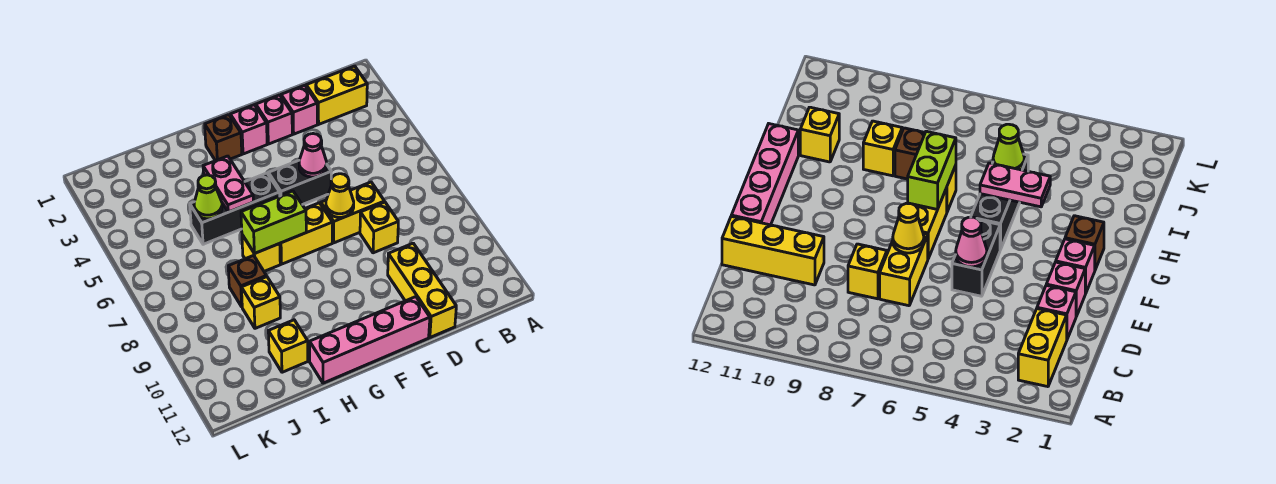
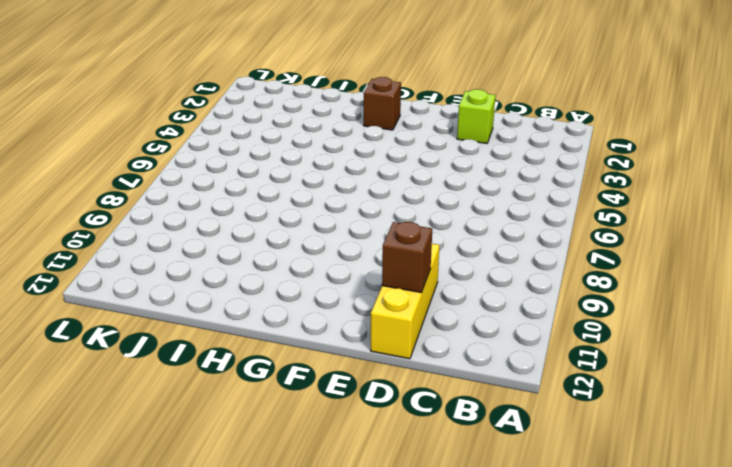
lime 1x1 brick [457,89,496,143] -> pink 1x1 brick [281,85,317,134]
brown 1x1 brick [382,222,432,293] -> brown 1x1 brick moved to [228,255,267,307]
none -> yellow 1x2 brick [306,66,367,124]
none -> yellow 1x2 brick [321,182,384,243]
none -> yellow 1x1 brick [360,202,398,253]

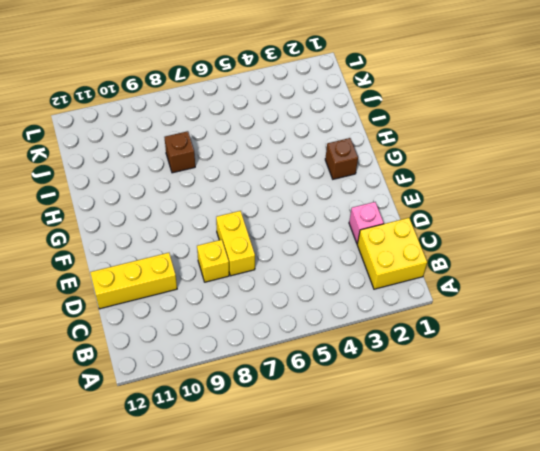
yellow 2x2 brick [357,218,427,289] -> yellow 1x2 brick [306,66,367,124]
none -> pink 1x1 brick [256,95,292,144]
none -> black 1x2 brick [268,161,332,205]
none -> pink 1x4 brick [310,297,430,383]

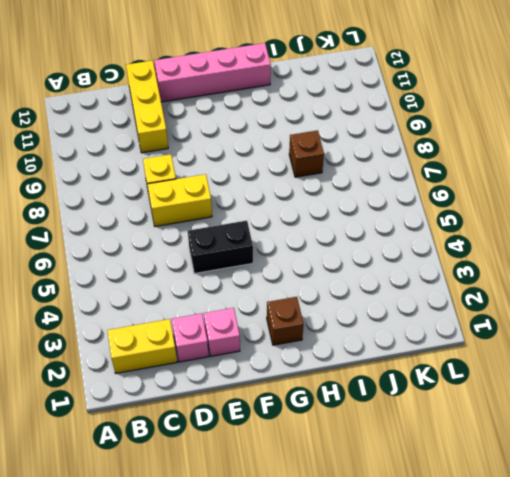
none -> pink 1x1 brick [230,105,267,154]
none -> yellow 1x2 brick [280,203,333,264]
none -> black 1x3 brick [190,173,280,244]

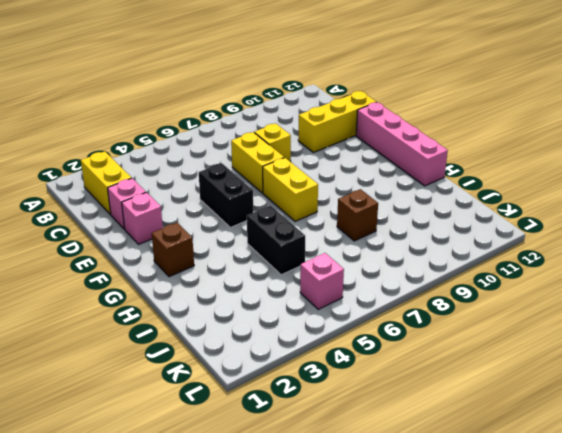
black 1x2 brick [247,206,305,275] -> black 1x3 brick [190,173,280,244]
pink 1x1 brick [300,253,344,309] -> pink 1x1 brick moved to [230,105,267,154]
none -> yellow 1x1 brick [242,235,280,271]
none -> yellow 1x1 brick [241,277,280,328]
none -> yellow 1x1 brick [268,320,308,372]

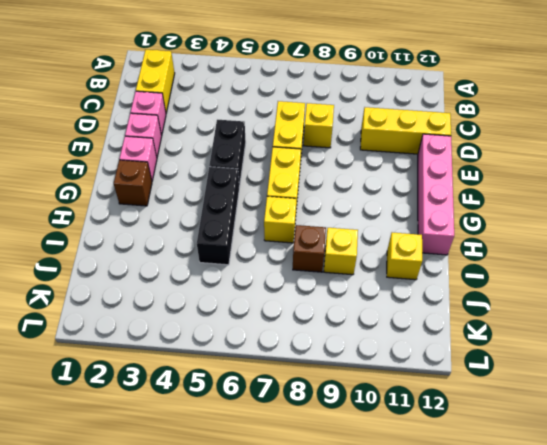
none -> pink 1x1 cone [299,134,326,177]
none -> yellow 1x1 cone [326,174,354,217]
none -> lime 1x2 brick [241,191,306,254]

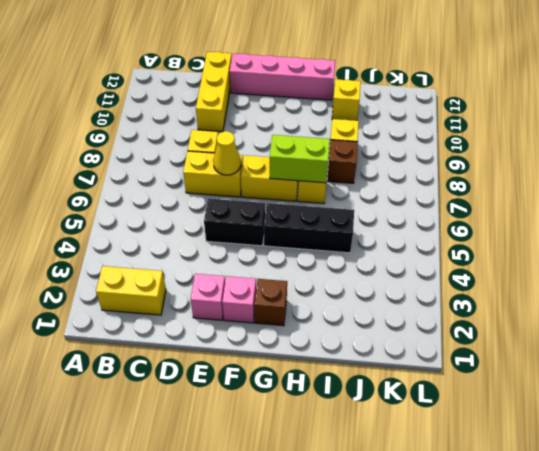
none -> pink 1x1 brick [281,85,317,134]
none -> pink 1x1 cone [299,134,326,177]
none -> pink 1x2 plate [203,156,253,212]

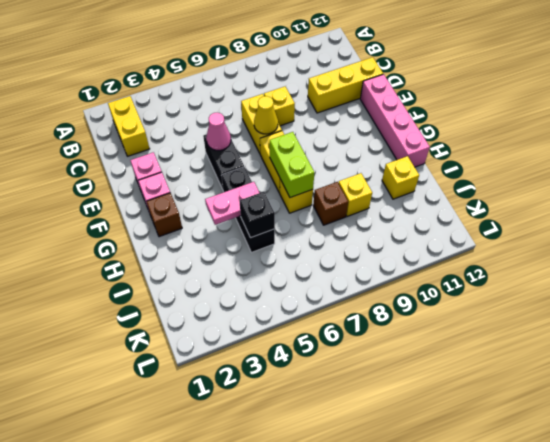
black 1x1 brick [239,192,275,238] -> lime 1x1 cone [194,175,222,219]
none -> pink 1x1 brick [281,85,317,134]

